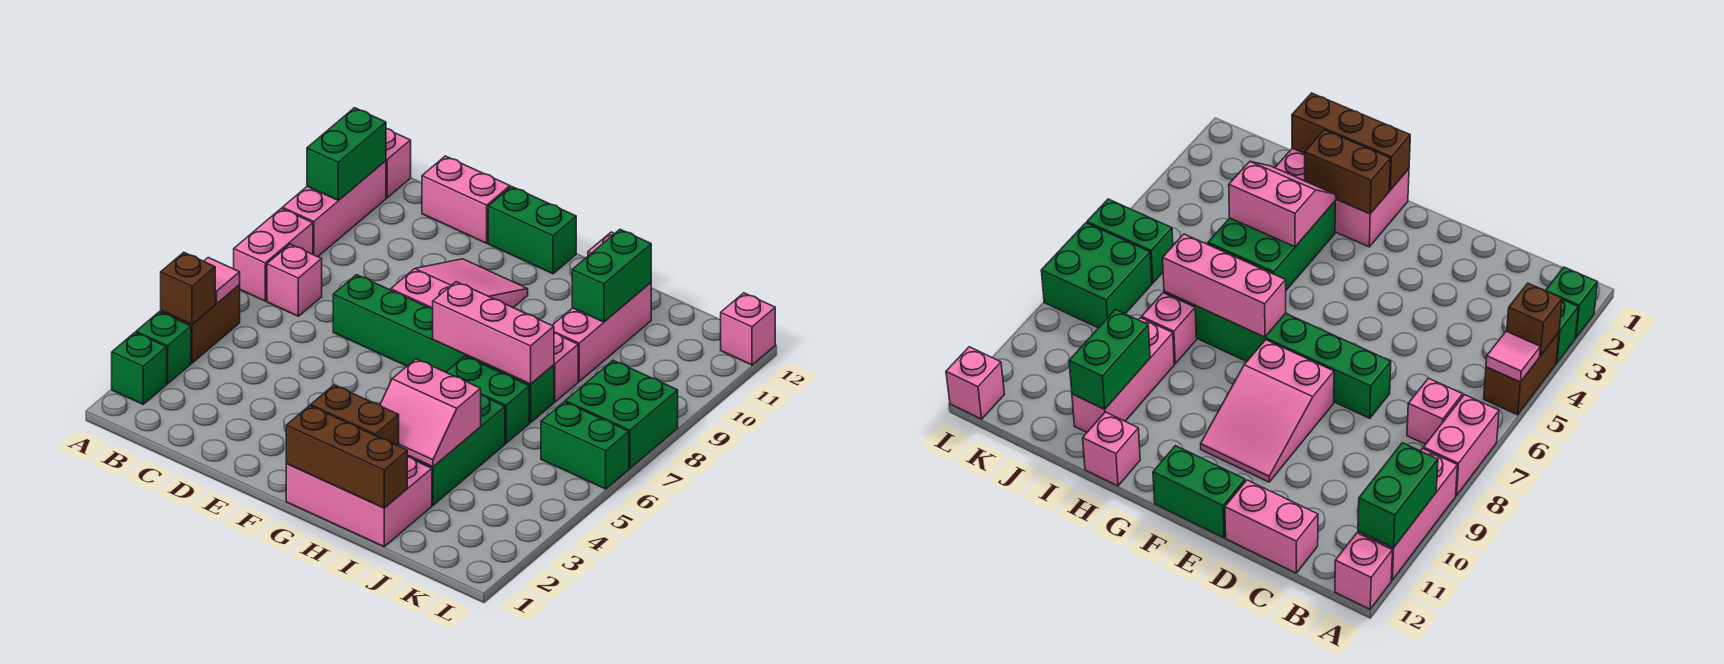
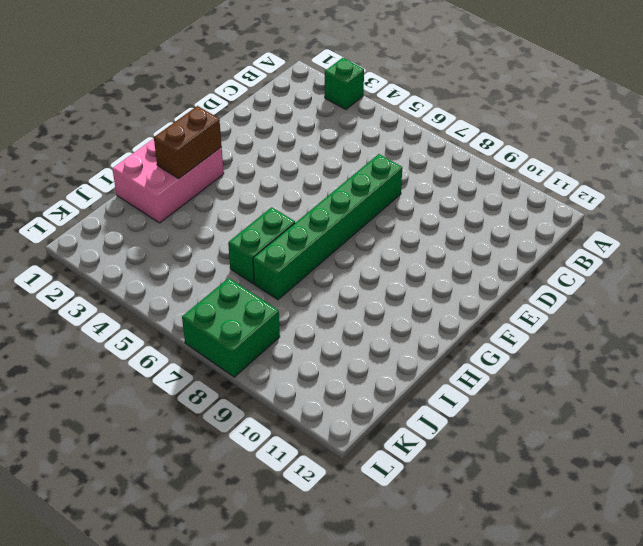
none -> green 1x1 brick [112,332,167,404]
none -> brown 1x2 brick [161,285,240,363]
none -> pink 1x2 brick [234,208,313,301]

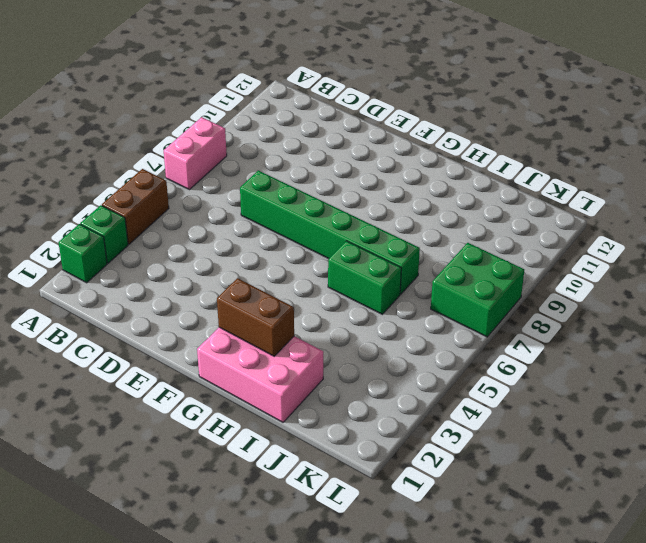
none -> pink 1x3 brick [283,161,386,257]
none -> pink 1x1 brick [386,129,411,198]
none -> pink 1x1 brick [267,244,322,316]

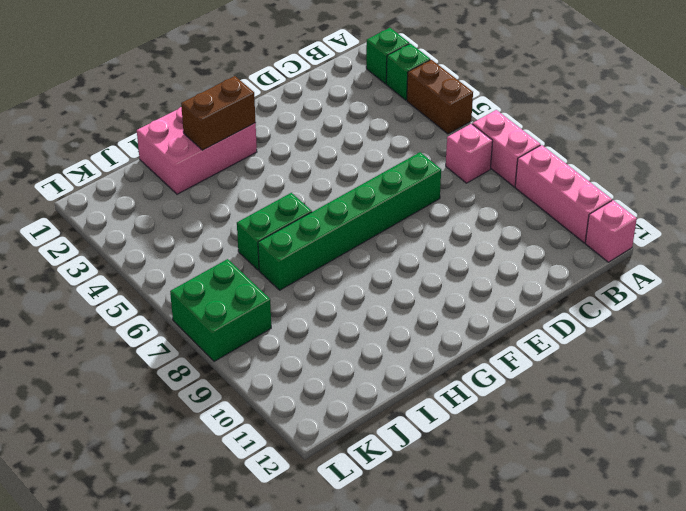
none -> pink 1x2 brick [422,156,510,243]
none -> pink 2x3 slope [391,259,528,309]
none -> green 1x2 brick [488,186,576,274]

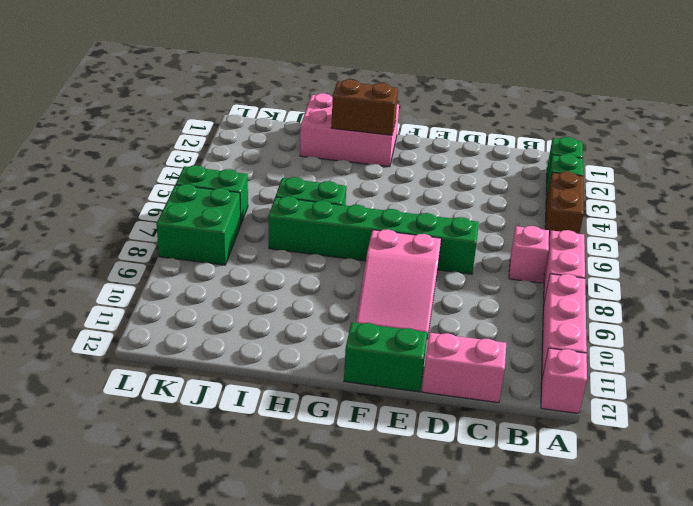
none -> green 2x3 brick [407,395,505,505]
none -> pink 1x1 brick [1083,412,1140,486]
none -> pink 1x1 brick [554,333,578,402]

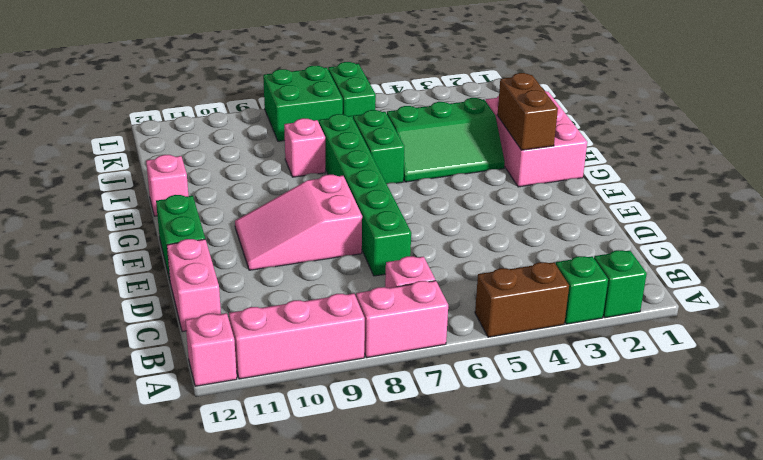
green 2x3 slope [387,98,505,182] -> green 2x3 brick [407,395,505,505]
none -> pink 1x3 brick [552,283,651,381]
none -> pink 1x1 brick [721,293,775,365]
none -> brown 1x1 brick [161,252,215,325]

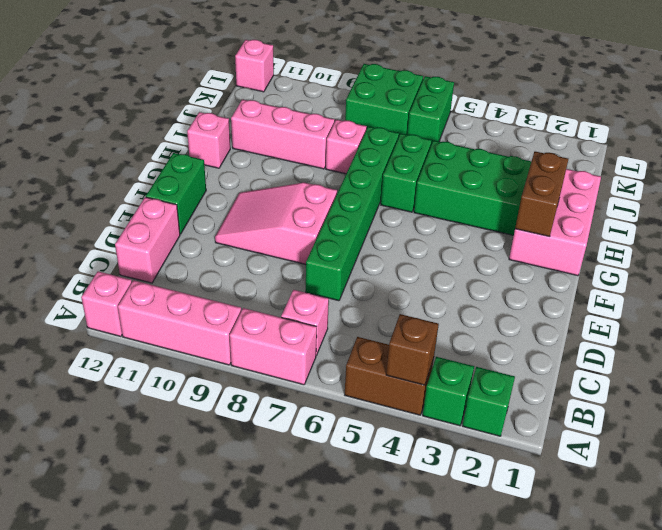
none -> pink 1x1 tile [204,258,240,304]
none -> green 1x2 brick [307,108,386,201]
none -> brown 1x3 brick [286,406,408,508]

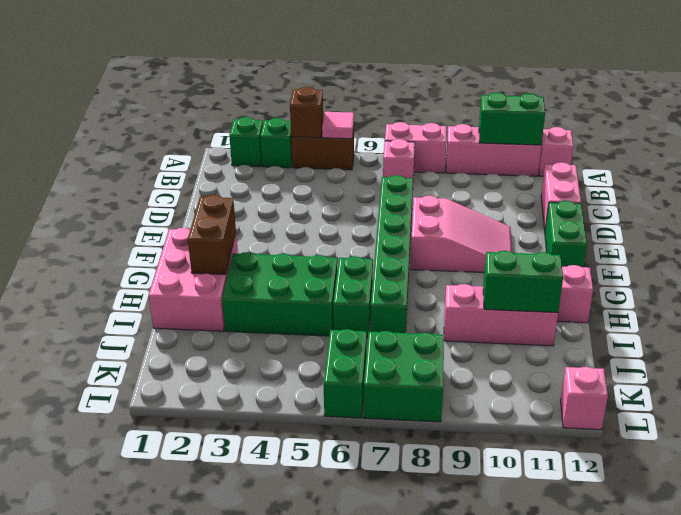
none -> pink 1x1 brick [554,333,578,402]
none -> brown 1x3 brick [286,406,408,508]
none -> pink 1x3 brick [433,282,554,384]

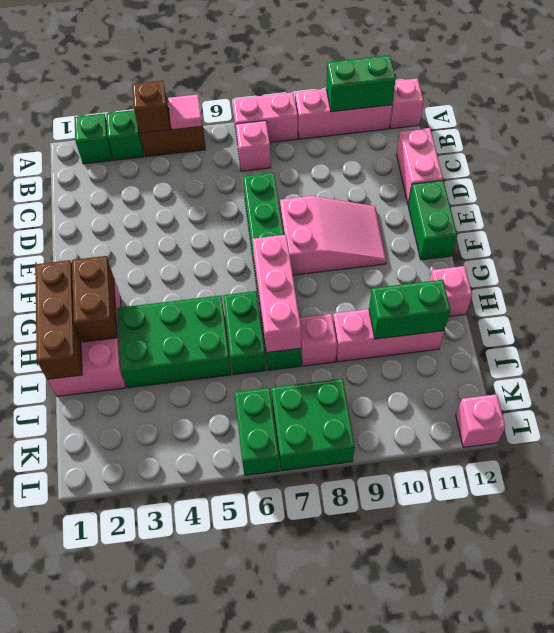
none -> pink 2x2 slope [380,359,481,467]

